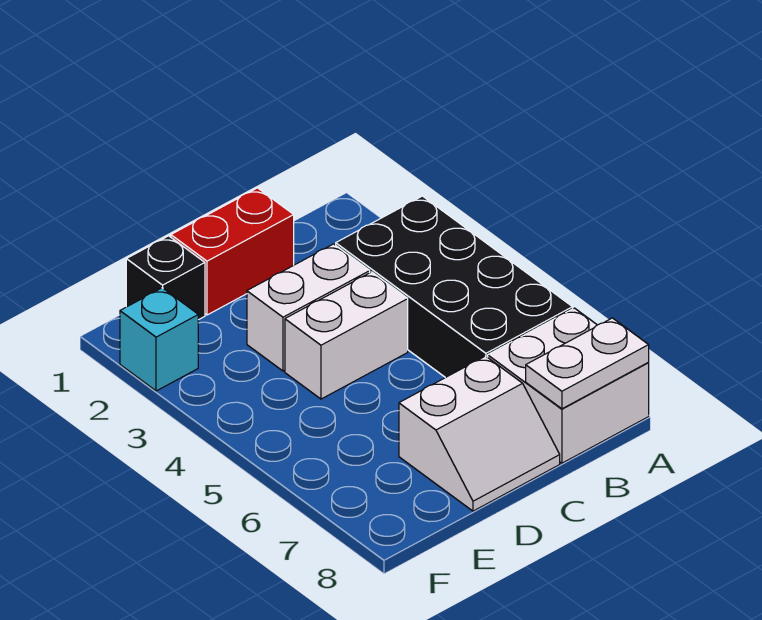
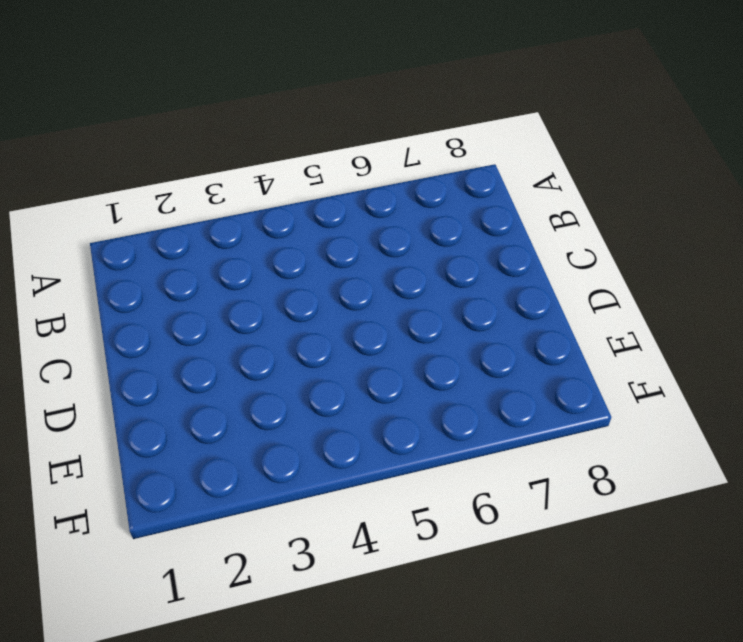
none -> black 2x4 brick [336,196,573,378]
none -> white 2x2 brick [488,308,649,463]

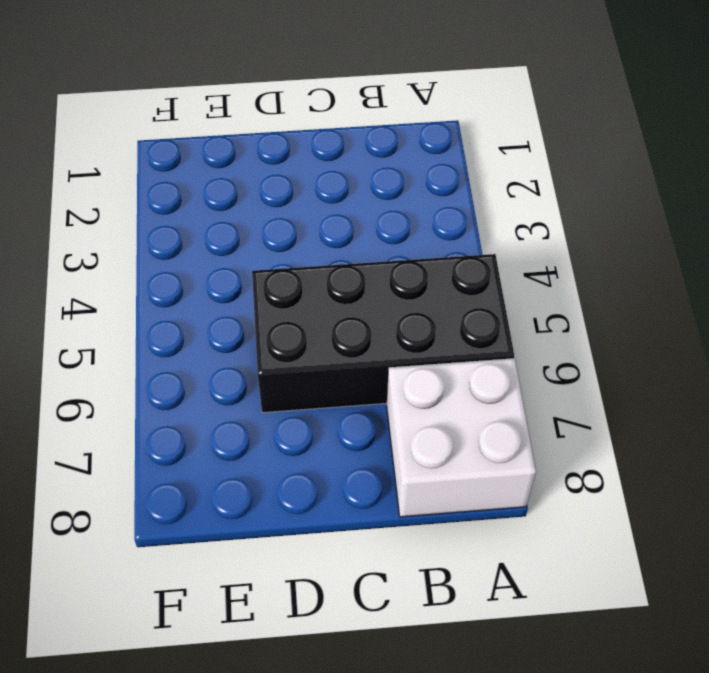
black 2x4 brick [252,254,514,413] -> black 2x4 brick turned to [336,196,573,378]
none -> red 1x2 brick [171,188,294,315]
none -> white 1x2 brick [247,244,370,371]

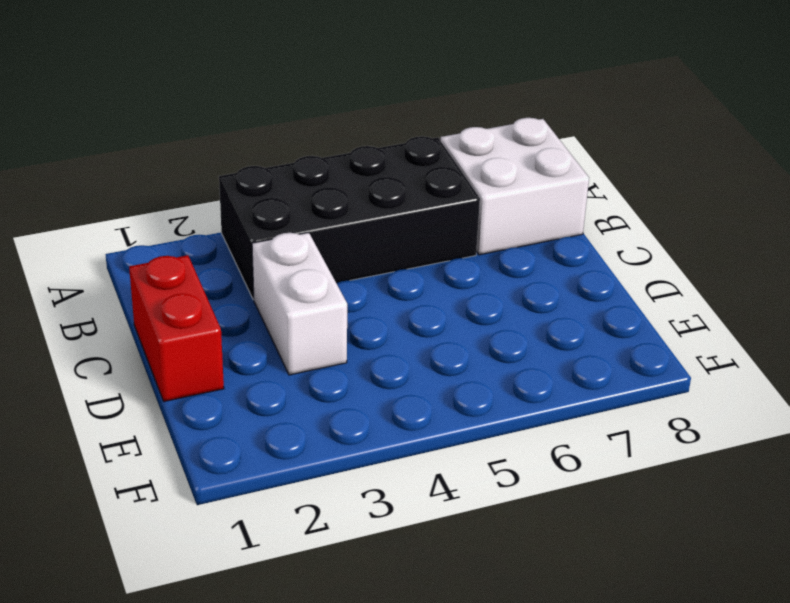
none -> white 1x2 brick [285,272,408,399]
none -> white 2x2 slope [399,356,560,511]

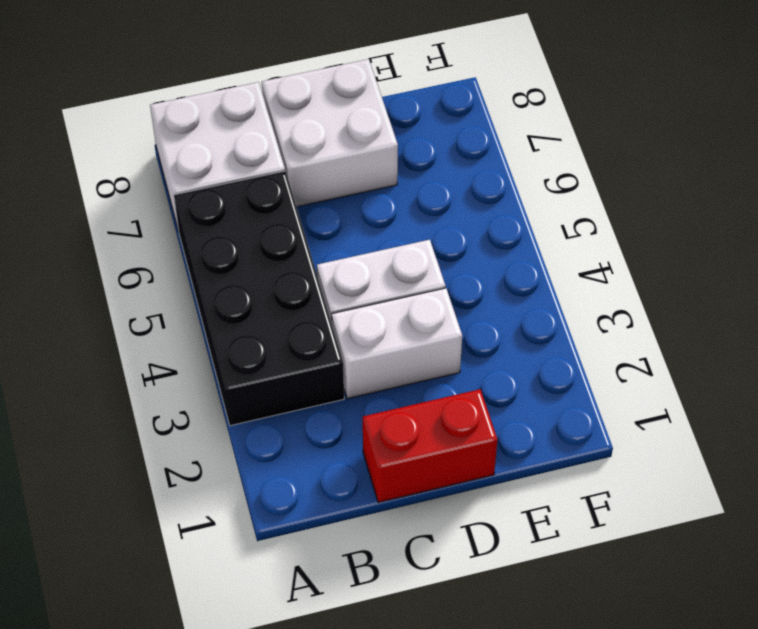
white 2x2 brick [262,59,398,207] -> white 2x2 slope [399,356,560,511]
none -> black 1x1 brick [126,236,205,320]
none -> cyan 1x1 brick [120,288,198,391]

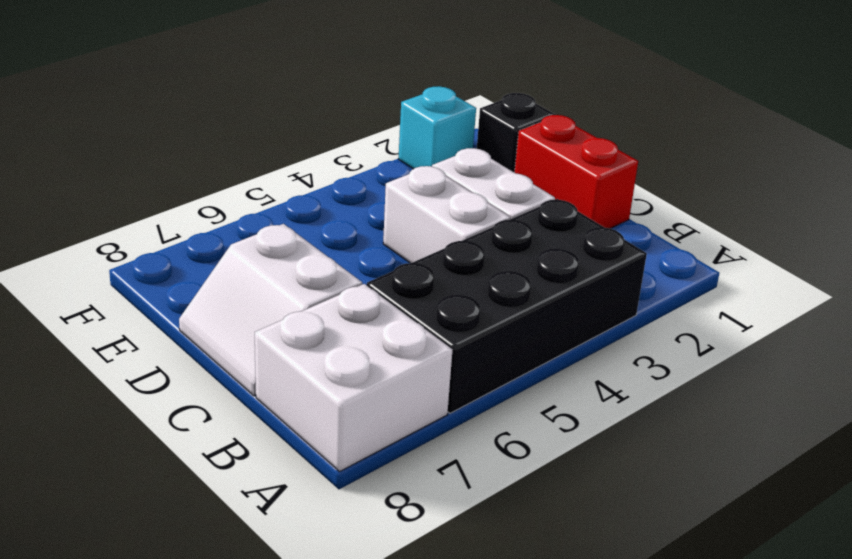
none -> white 1x2 plate [526,318,649,409]

